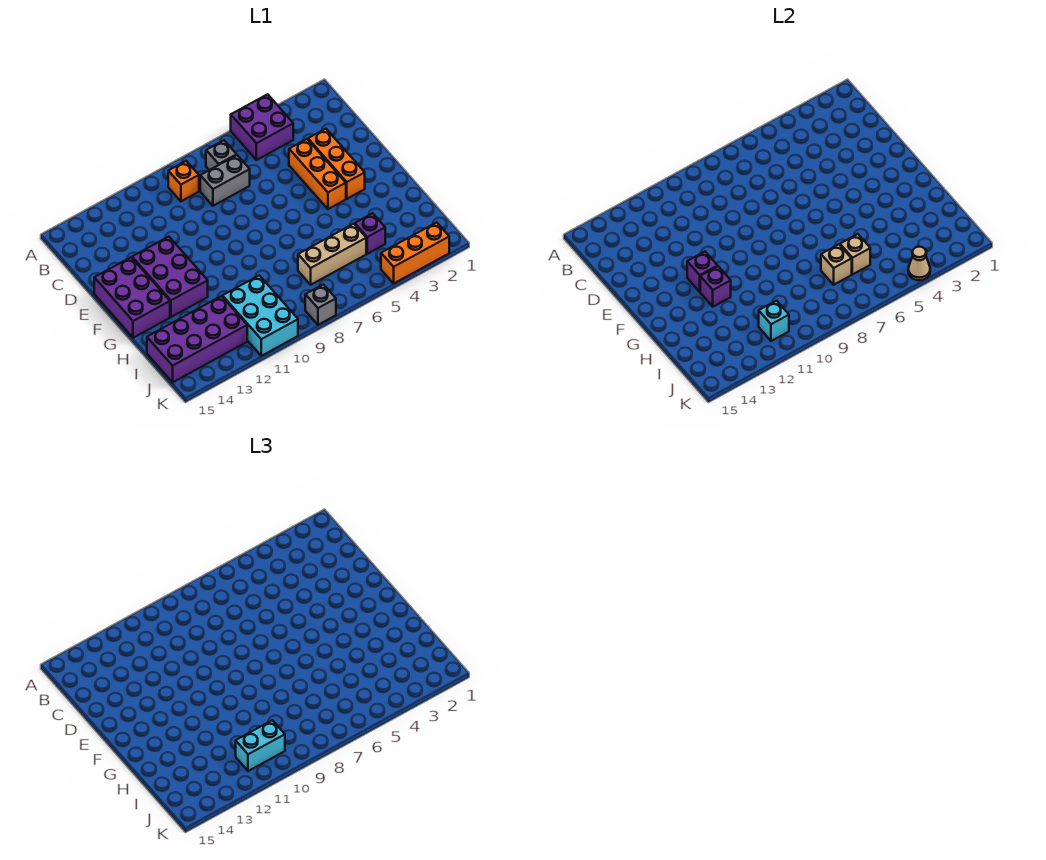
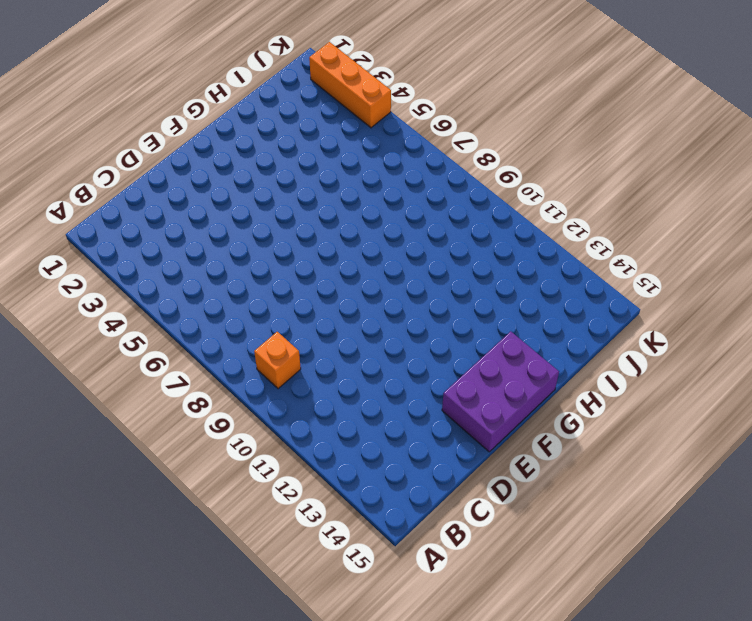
none -> purple 2x2 brick [231,94,293,160]
none -> grey 1x1 brick [206,140,237,170]
none -> grey 1x2 brick [200,155,250,206]

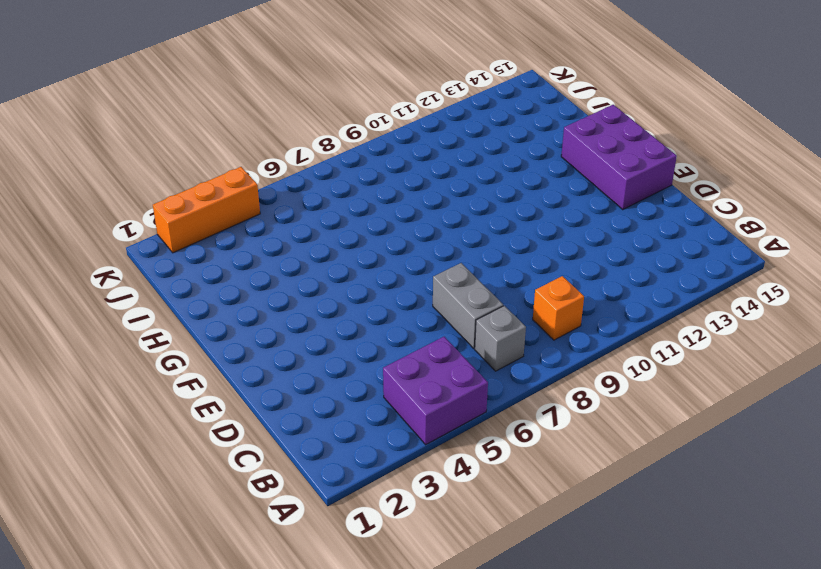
grey 1x2 brick [433,263,503,348] -> grey 1x2 brick turned to [200,155,250,206]
none -> orange 1x3 brick [308,129,365,199]
none -> orange 1x3 brick [289,139,346,209]
none -> purple 2x3 brick [132,237,208,317]

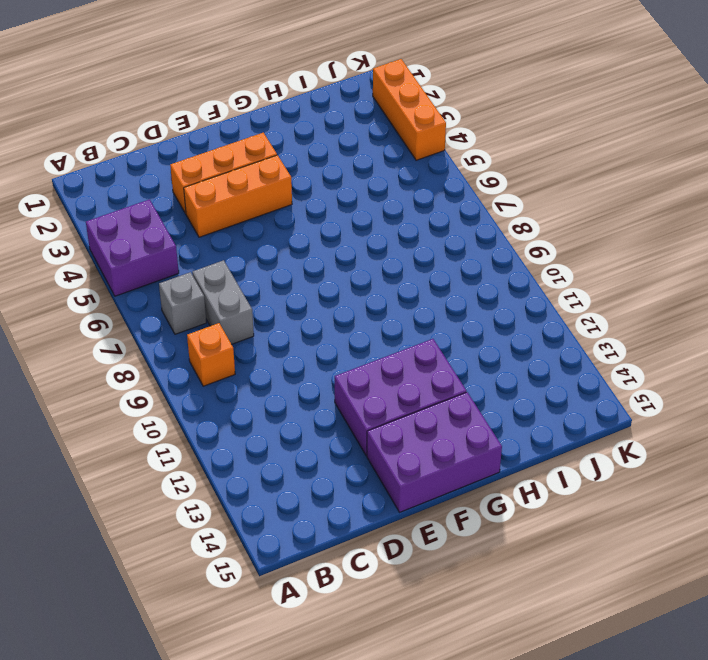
none -> purple 1x1 brick [355,213,385,254]
none -> tan 1x3 brick [298,224,366,285]
none -> cyan 2x3 brick [222,275,298,356]

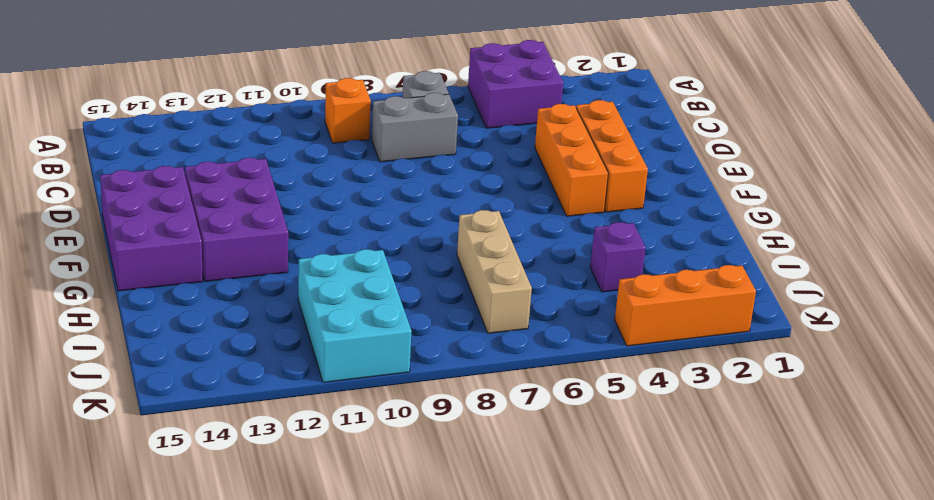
tan 1x3 brick [457,210,532,333] -> tan 1x3 brick turned to [298,224,366,285]
none -> purple 2x4 brick [147,296,247,382]
none -> grey 1x1 brick [305,284,336,325]
none -> purple 1x1 brick [687,252,718,292]

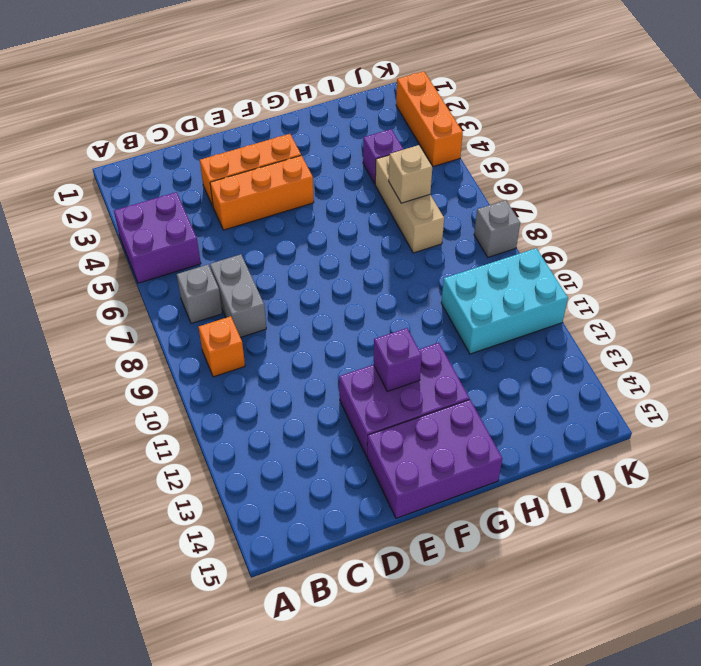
none -> purple 2x4 brick [147,296,247,382]
none -> purple 1x1 brick [700,266,731,307]
none -> tan 1x1 brick [821,245,852,285]

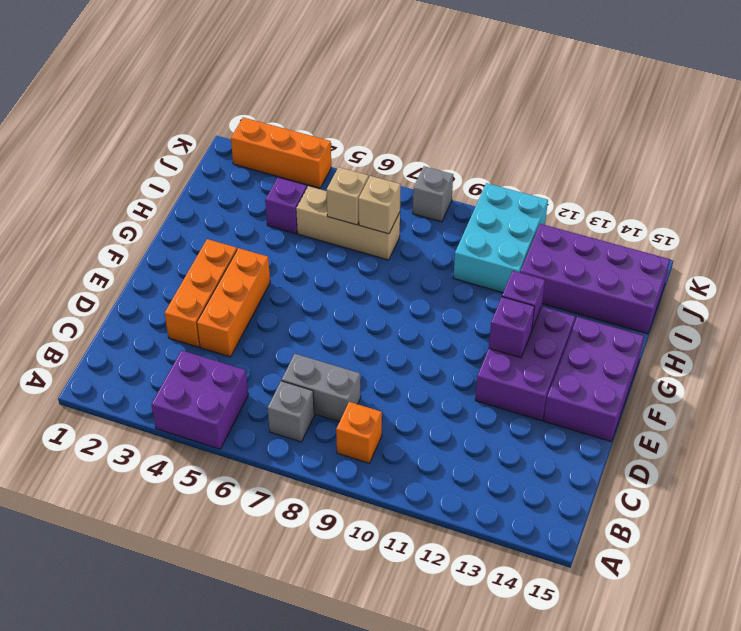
none -> cyan 1x1 brick [759,301,789,341]
none -> tan 1x1 cone [908,247,930,280]
none -> cyan 1x2 brick [236,720,285,771]

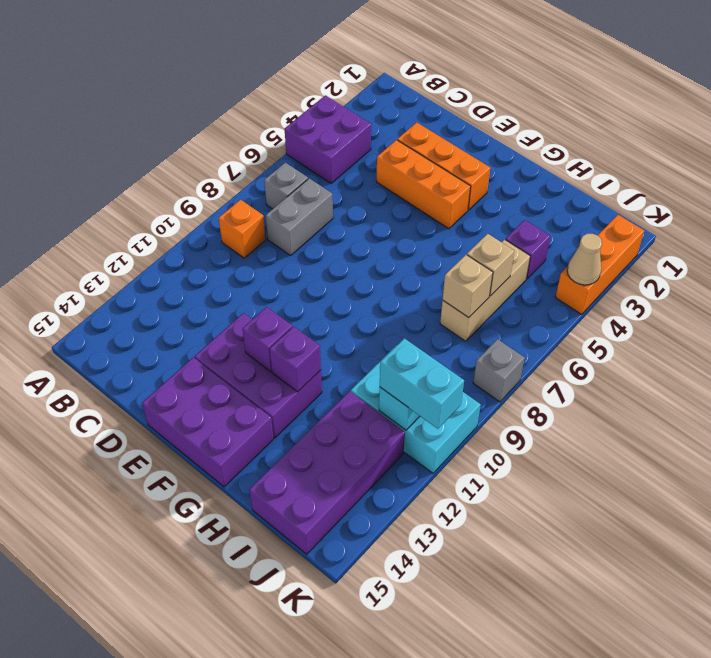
cyan 1x2 brick [380,338,464,429] -> cyan 1x2 brick turned to [236,720,285,771]

